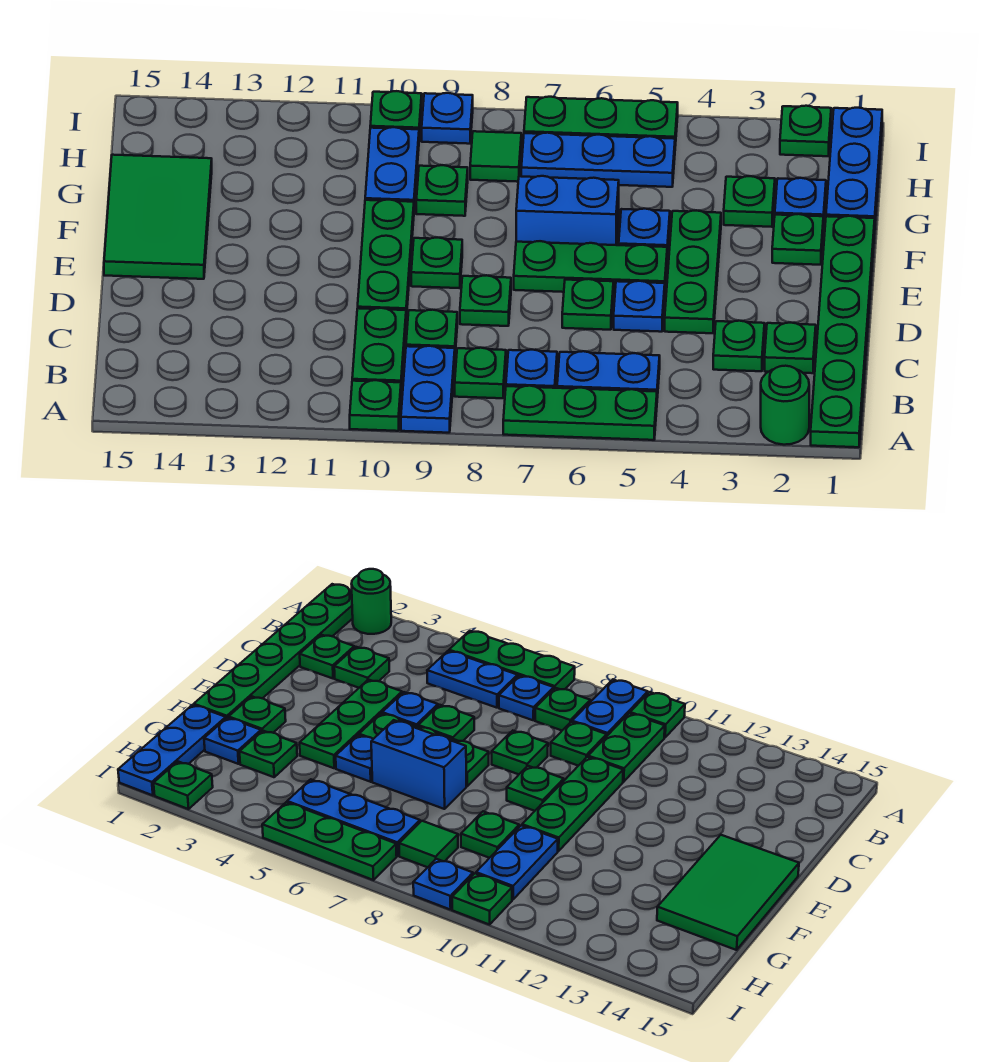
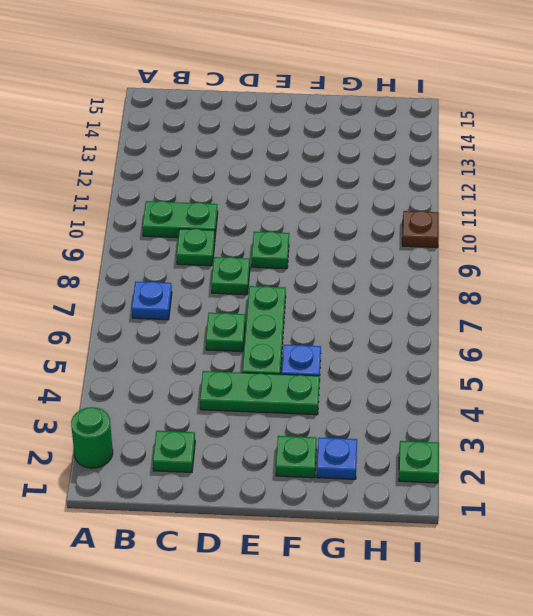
brown 1x1 plate [402,211,439,248] -> green 1x1 plate [370,91,422,137]
none -> green 1x6 plate [811,216,875,447]
none -> green 1x3 plate [503,386,657,440]
none -> blue 1x2 plate [401,346,455,433]
none -> green 1x1 plate [350,380,401,431]

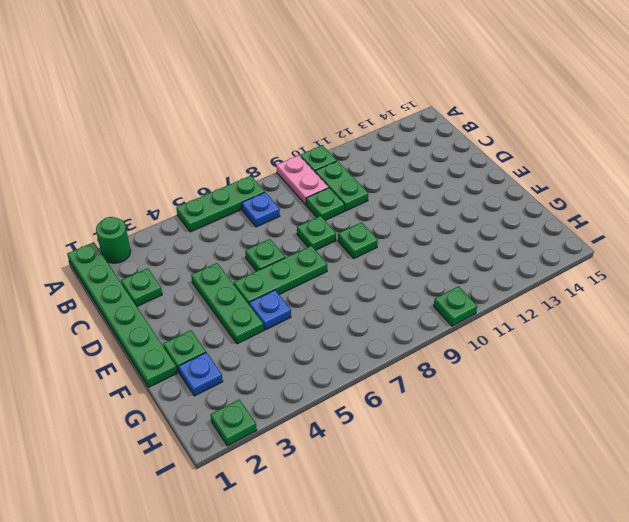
pink 1x2 plate [276,155,329,205] -> blue 1x2 plate [401,346,455,433]
none -> blue 1x2 plate [557,351,660,398]
none -> green 1x1 plate [455,348,506,398]
none -> green 1x1 plate [713,321,765,371]
none -> blue 1x1 plate [614,281,665,332]

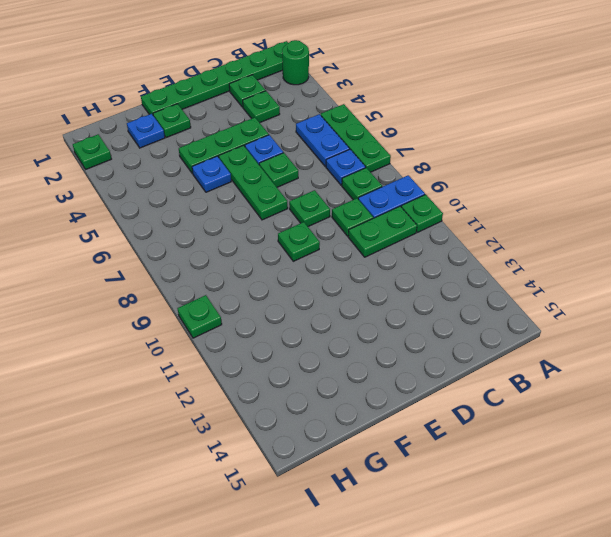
none -> green 1x3 plate [358,200,414,319]
none -> green 2x3 tile [104,155,212,279]
none -> blue 1x2 brick [516,176,619,245]
none -> blue 1x3 plate [826,108,882,221]

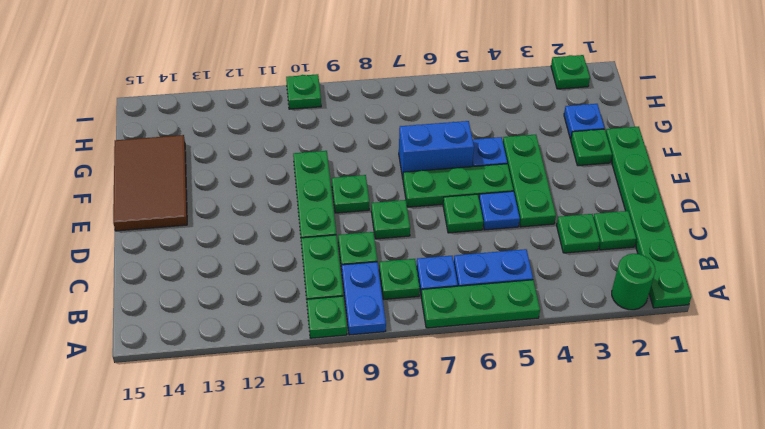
brown 2x3 tile [113,135,187,231] -> green 2x3 tile [104,155,212,279]
none -> blue 1x3 plate [826,108,882,221]
none -> green 1x1 plate [724,176,775,227]
none -> green 1x1 plate [416,165,468,216]
none -> blue 1x2 plate [365,127,419,207]

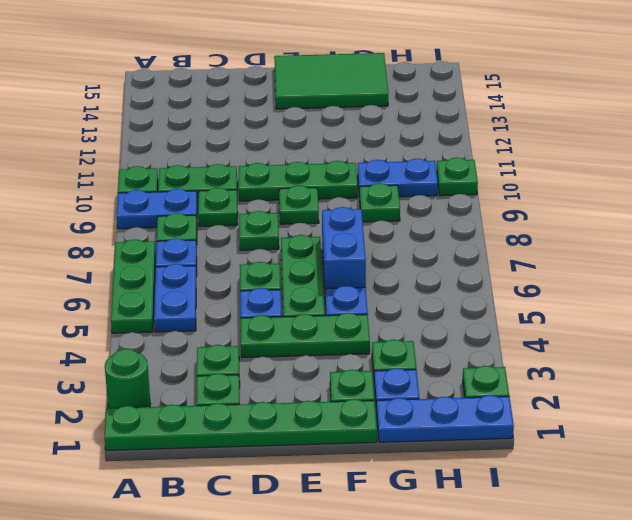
none -> blue 1x3 plate [521,133,675,187]
none -> green 1x1 tile [470,131,521,182]
none -> green 1x3 plate [524,97,678,146]
none -> blue 1x1 plate [422,93,473,144]

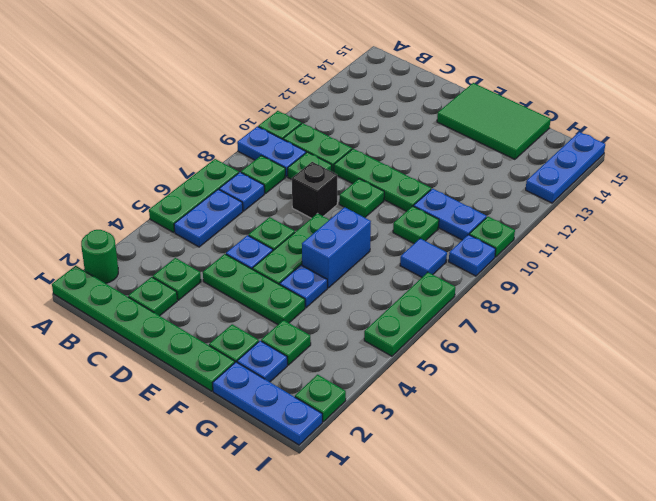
black 1x1 brick [292,162,337,218] -> green 1x1 plate [460,275,511,326]
blue 1x1 tile [400,238,447,277] -> green 1x1 tile [470,131,521,182]
blue 1x3 plate [526,132,605,203] -> blue 1x3 plate moved to [521,133,675,187]

